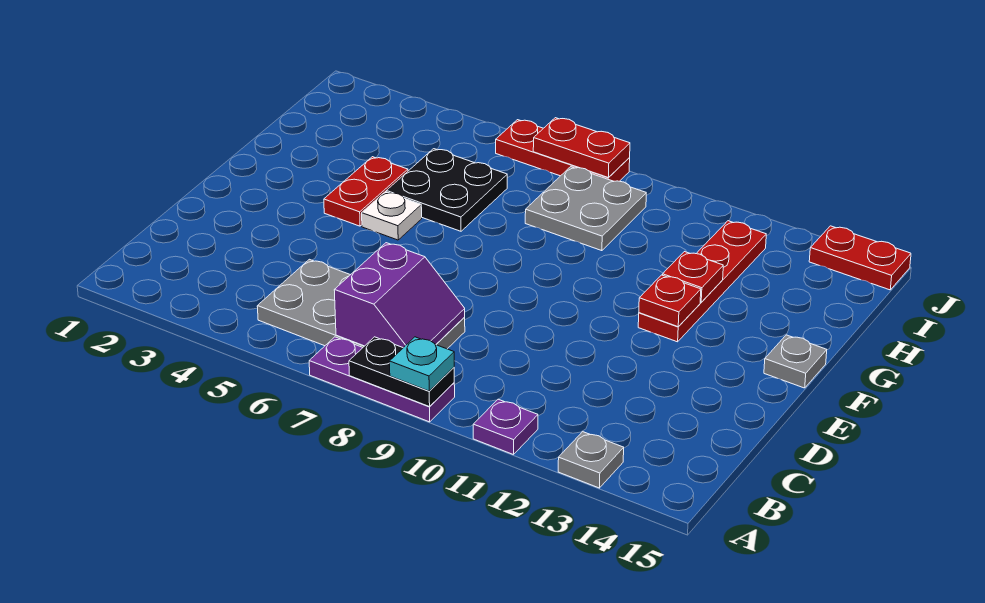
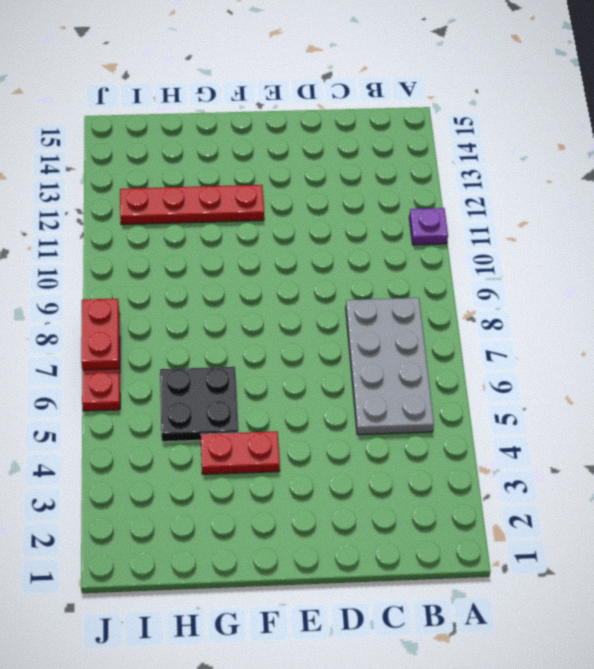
none -> purple 1x3 plate [309,337,455,422]
none -> grey 1x1 plate [558,432,624,488]
none -> white 1x1 plate [362,192,422,240]

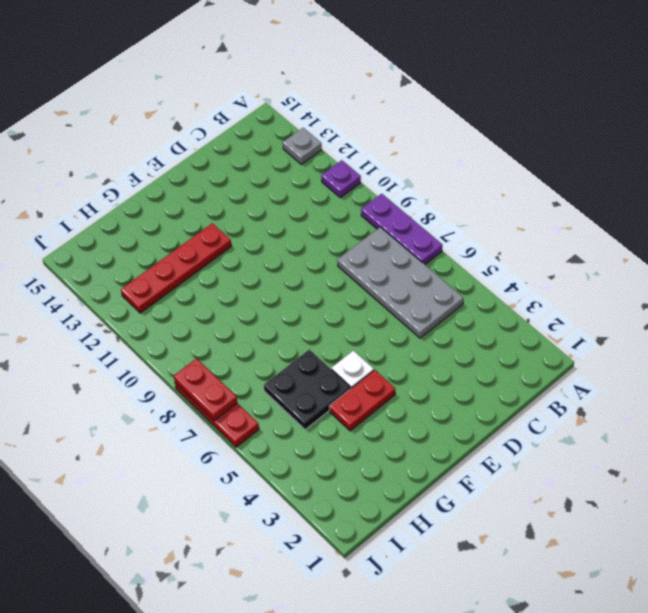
none -> grey 1x1 plate [764,335,827,388]
none -> grey 2x2 plate [525,167,646,251]
none -> red 1x2 plate [809,226,911,290]

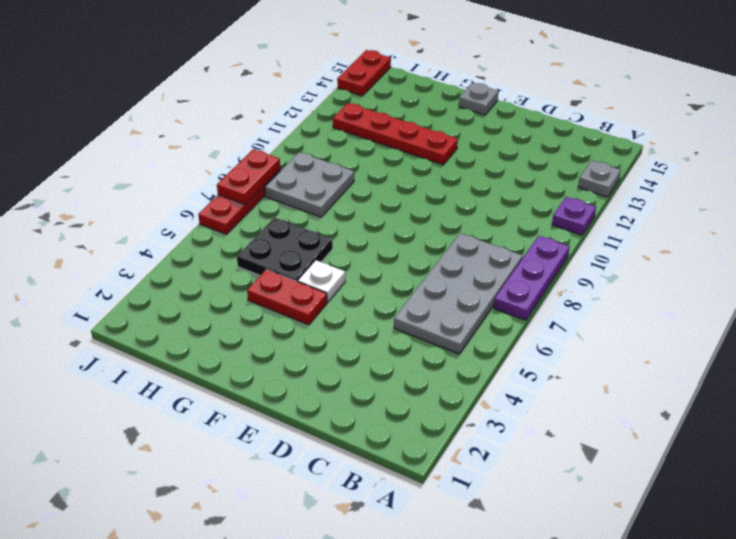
none -> black 1x2 plate [349,337,454,407]
none -> purple 2x2 slope [334,243,465,348]
none -> red 1x1 plate [639,275,701,327]

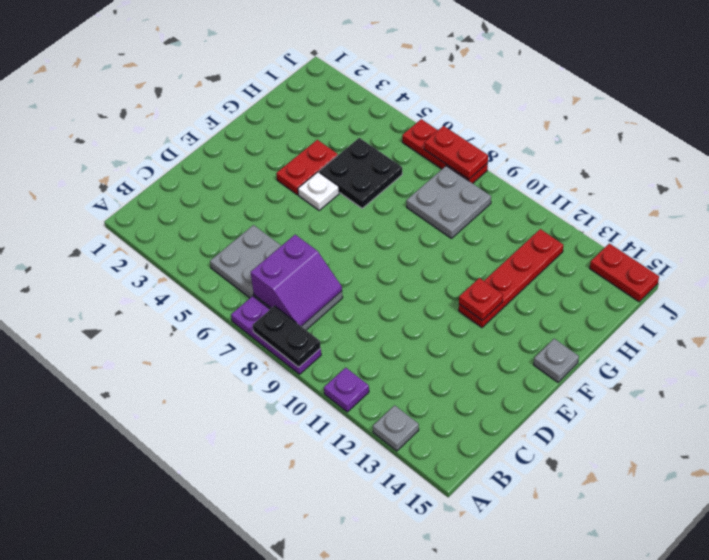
none -> red 1x1 plate [663,252,723,302]
none -> cyan 1x1 plate [390,337,454,391]

